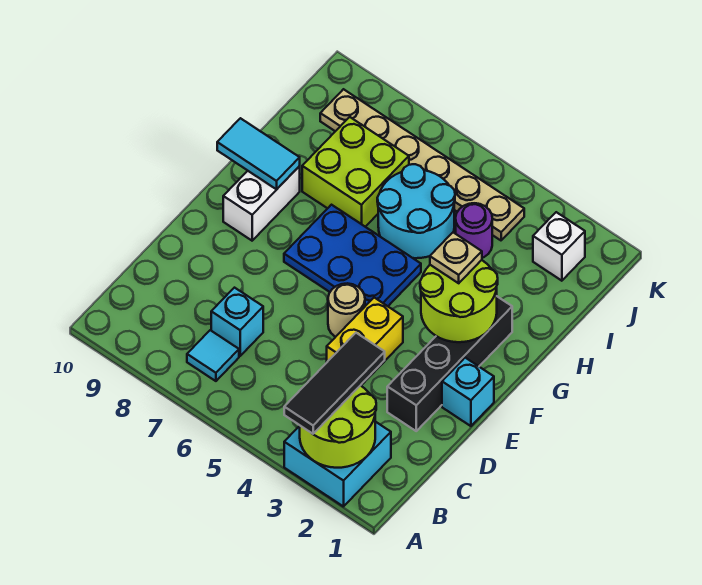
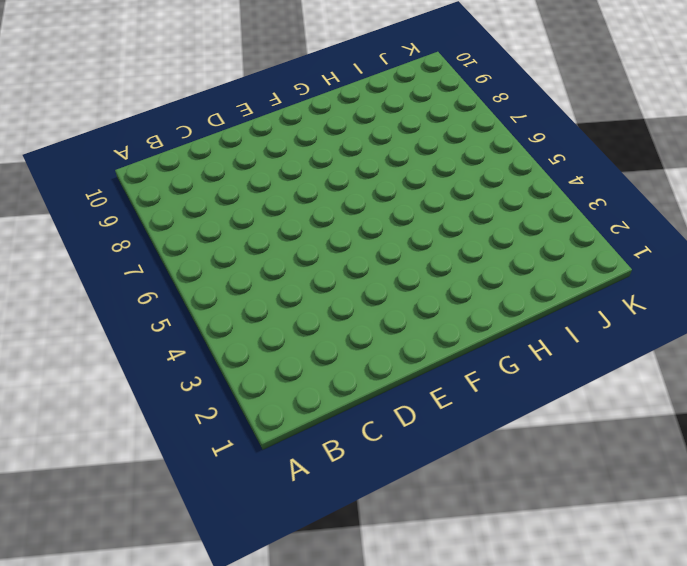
none -> cyan 2x2 brick [284,422,391,507]
none -> cyan 1x1 tile [187,330,239,381]
none -> cyan 1x1 brick [211,288,263,356]

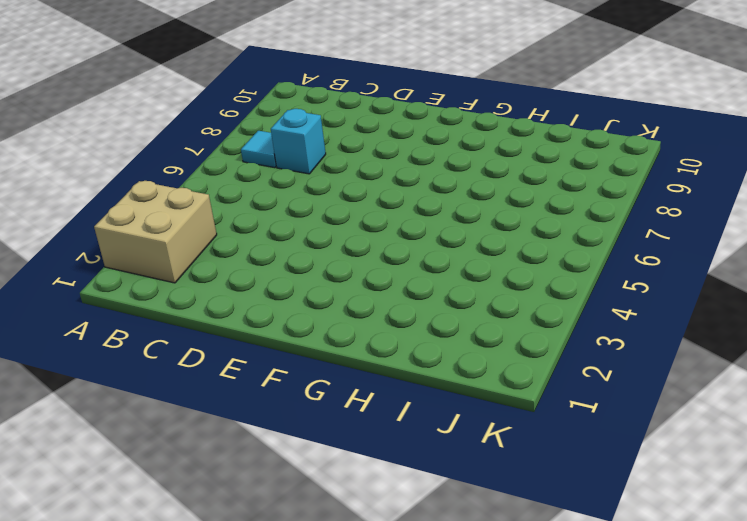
tan 2x2 brick [94,181,217,283] -> cyan 2x2 brick [284,422,391,507]
none -> black 1x4 brick [387,297,512,431]
none -> yellow 1x2 brick [327,298,403,385]
none -> cyan 1x1 brick [442,358,494,426]

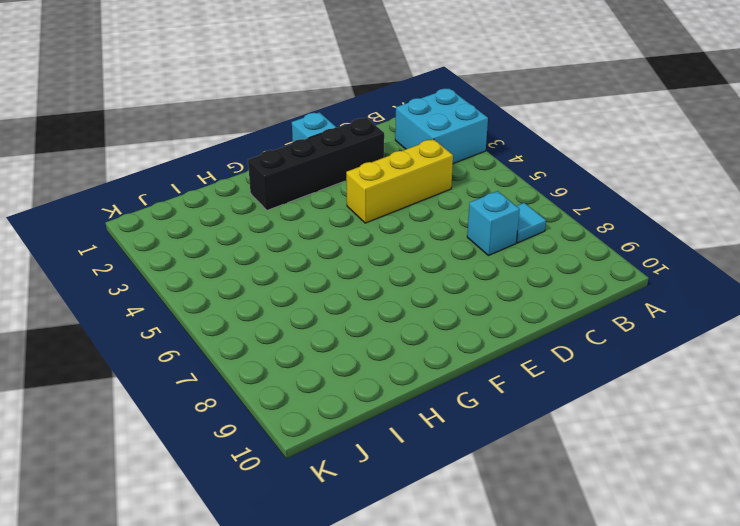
yellow 1x3 brick [346,139,453,223] -> yellow 1x2 brick [327,298,403,385]
none -> tan 1x1 round brick [328,283,365,337]
none -> blue 2x3 plate [284,205,421,306]
none -> white 1x2 brick [223,166,300,241]

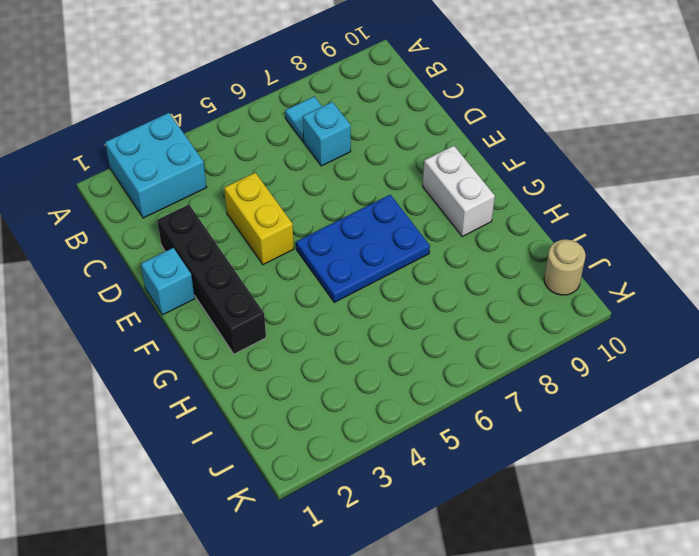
tan 1x1 round brick [544,240,586,295] -> tan 1x1 round brick moved to [328,283,365,337]
none -> cyan 2x2 round brick [377,164,455,258]
none -> lime 2x2 brick [302,117,409,227]
none -> purple 1x1 round brick [456,203,492,258]

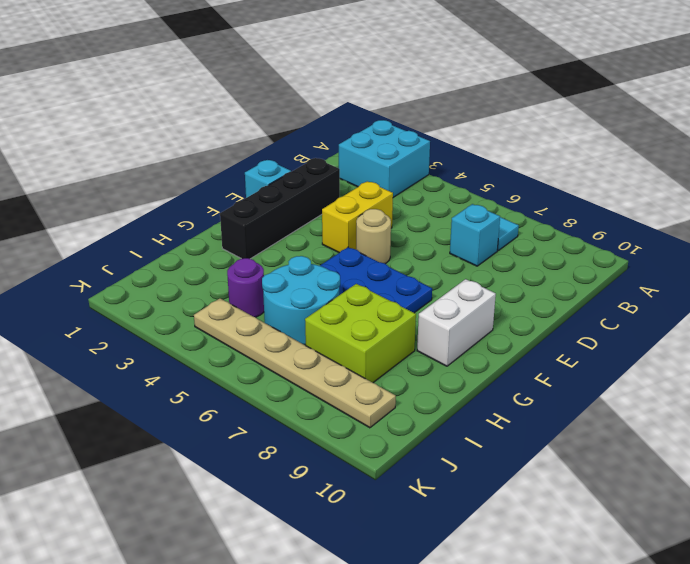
none -> white 1x1 brick [533,212,585,281]
none -> lime 2x2 round brick [300,385,376,468]
none -> lime 2x2 round brick [420,260,498,342]

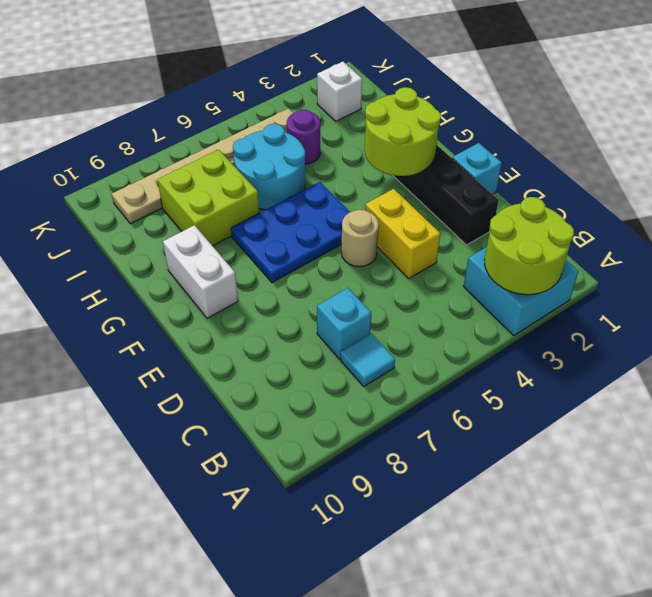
none -> cyan 1x2 tile [217,118,300,189]
none -> black 1x3 tile [284,333,385,434]
none -> tan 1x1 plate [430,232,482,283]

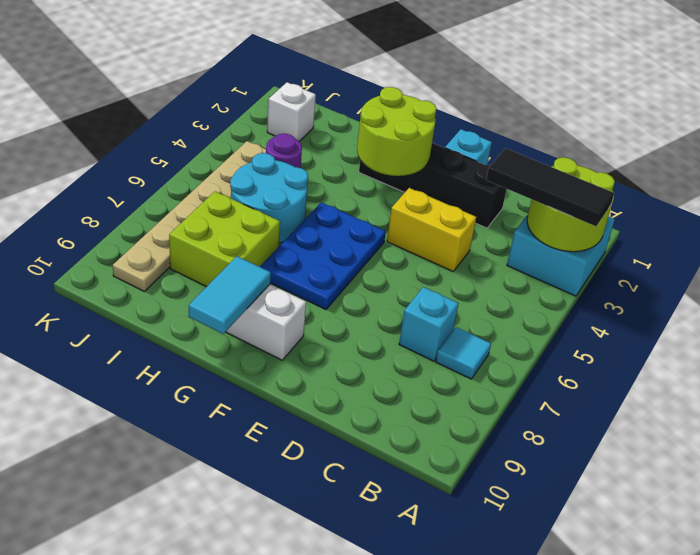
none -> tan 1x1 round brick [328,283,365,337]
none -> tan 1x1 plate [430,232,482,283]

